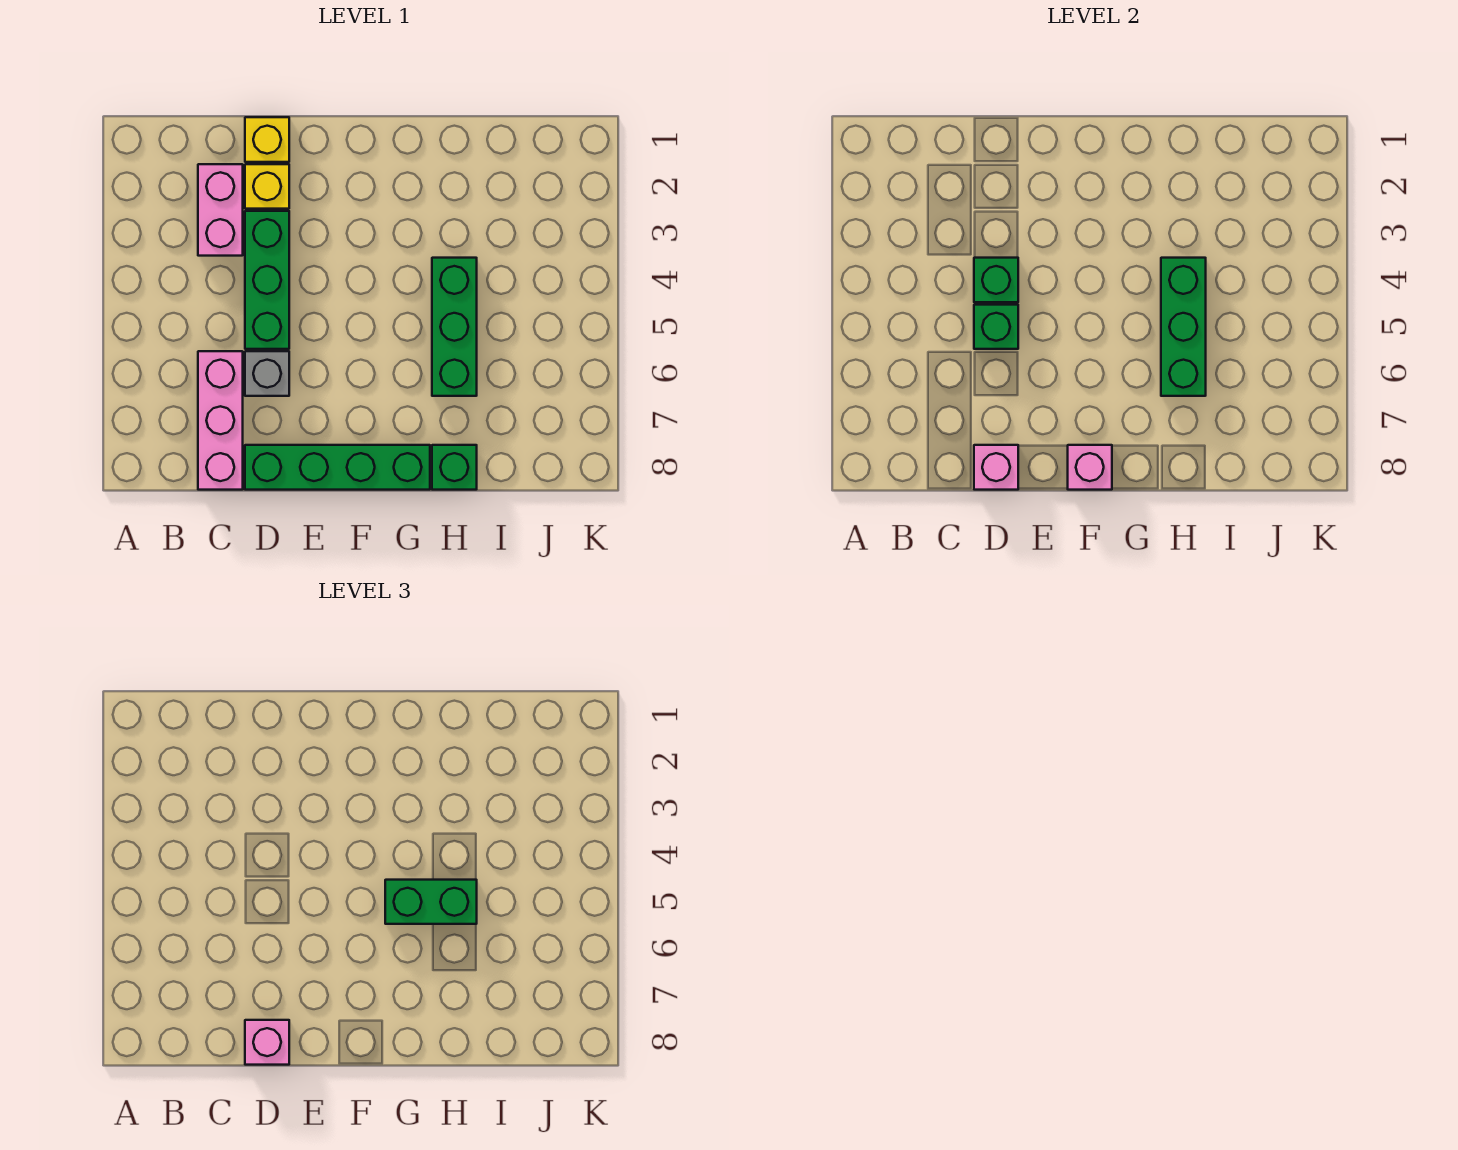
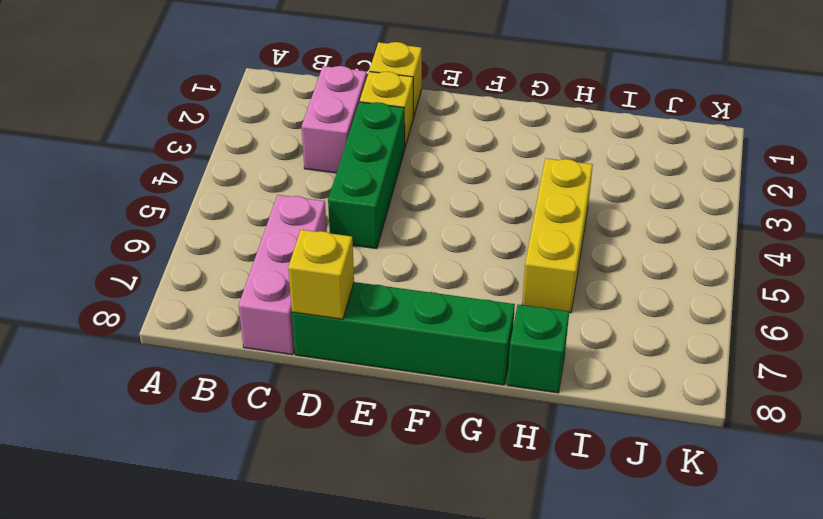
yellow 1x1 brick [288,230,354,319] -> pink 1x1 brick [974,445,1018,490]
yellow 1x3 brick [522,158,593,313] -> green 1x3 brick [432,258,477,396]
none -> grey 1x1 brick [245,351,289,396]
none -> green 1x1 brick [974,258,1018,302]
none -> green 1x1 brick [974,305,1018,349]

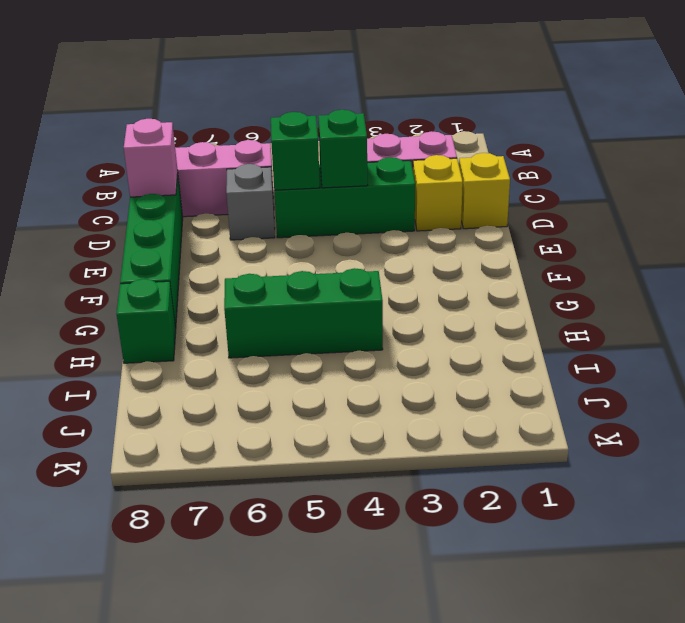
none -> pink 1x1 brick [1068,445,1112,490]
none -> green 1x3 brick [1161,258,1206,396]
none -> pink 1x1 brick [245,1020,289,1065]

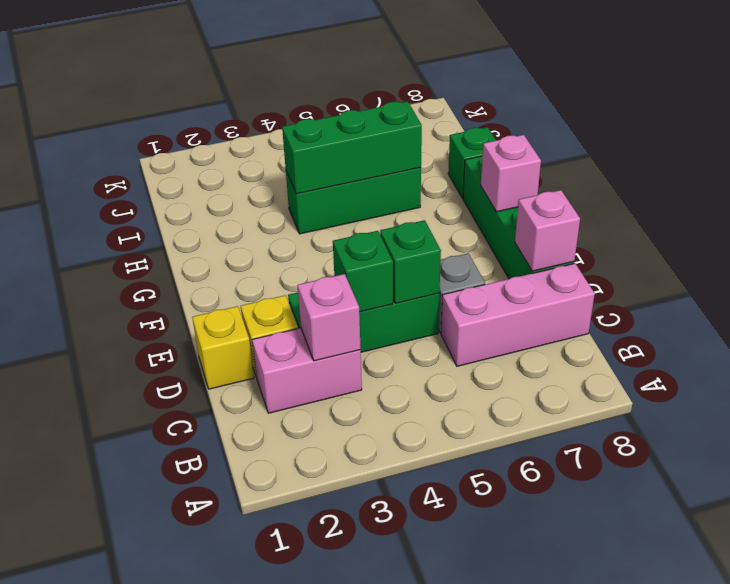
pink 1x1 brick [298,274,361,361] -> pink 1x1 brick moved to [245,1020,289,1065]
none -> green 1x2 brick [385,880,477,924]

